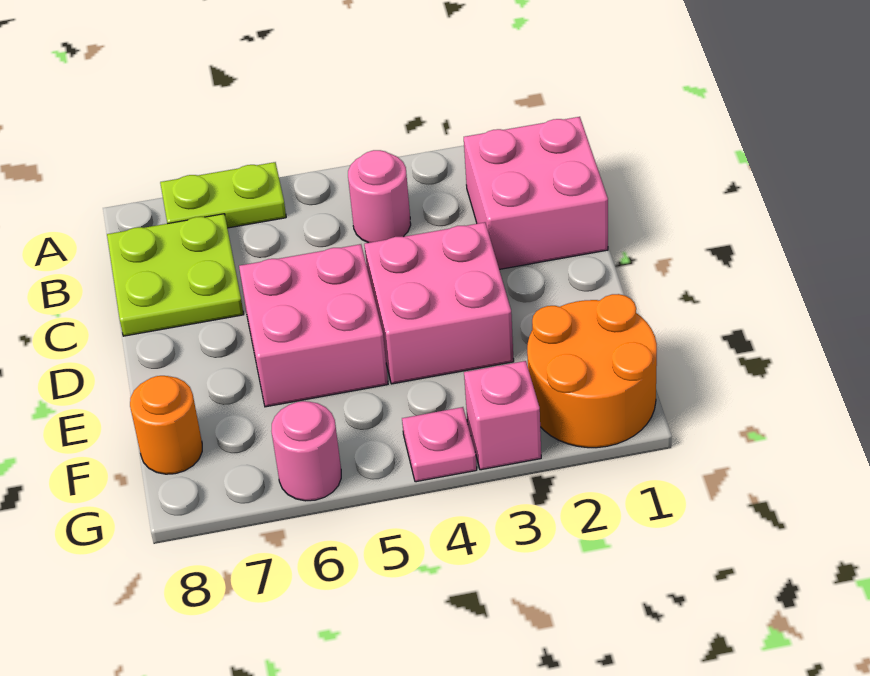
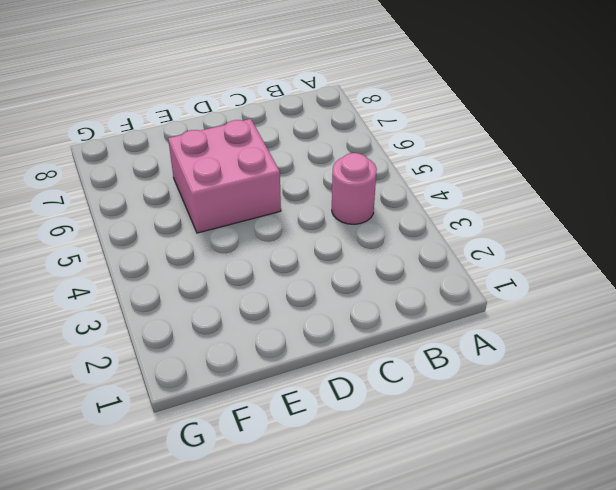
none -> lime 1x2 plate [160,162,286,228]
none -> pink 2x2 brick [464,117,608,269]

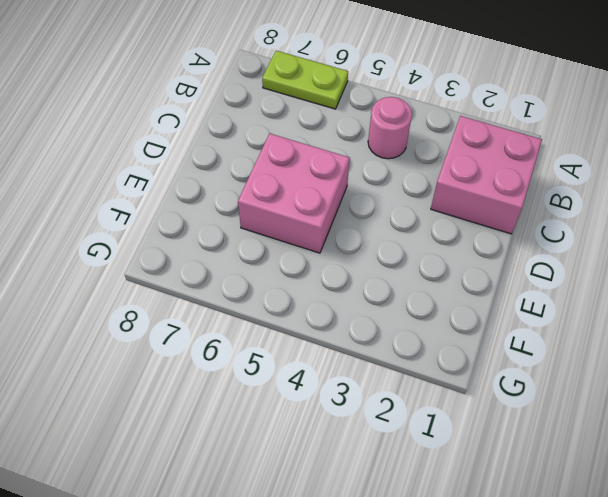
none -> lime 2x2 plate [107,214,244,336]
none -> pink 2x2 brick [364,222,514,384]

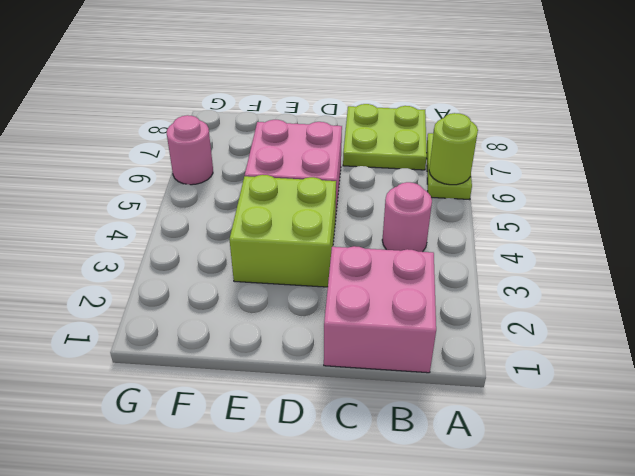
lime 1x1 round brick [429,113,478,185] -> none
lime 2x2 brick [229,175,336,287] -> pink 2x2 brick [364,222,514,384]
none -> orange 2x2 round brick [527,294,657,448]
none -> orange 1x1 round brick [130,376,202,474]

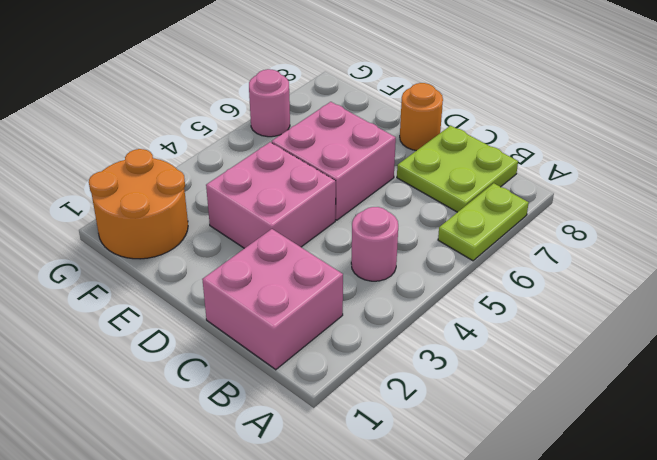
orange 1x1 round brick [400,83,443,151] -> orange 1x1 round brick moved to [130,376,202,474]
none -> pink 1x1 brick [464,361,541,470]
none -> pink 1x1 plate [402,407,477,482]

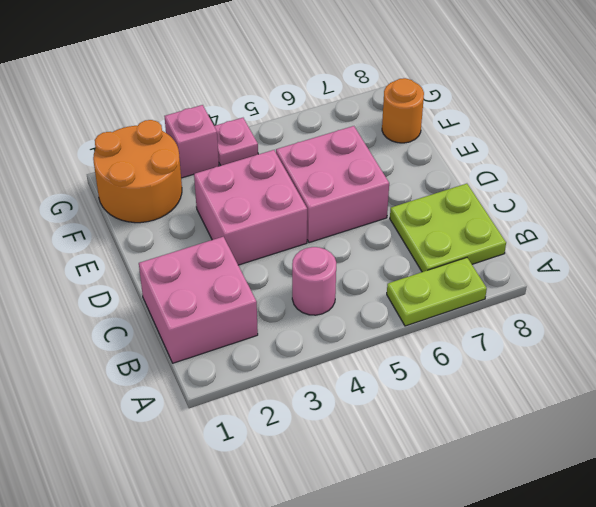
none -> pink 1x1 round brick [271,401,341,501]

